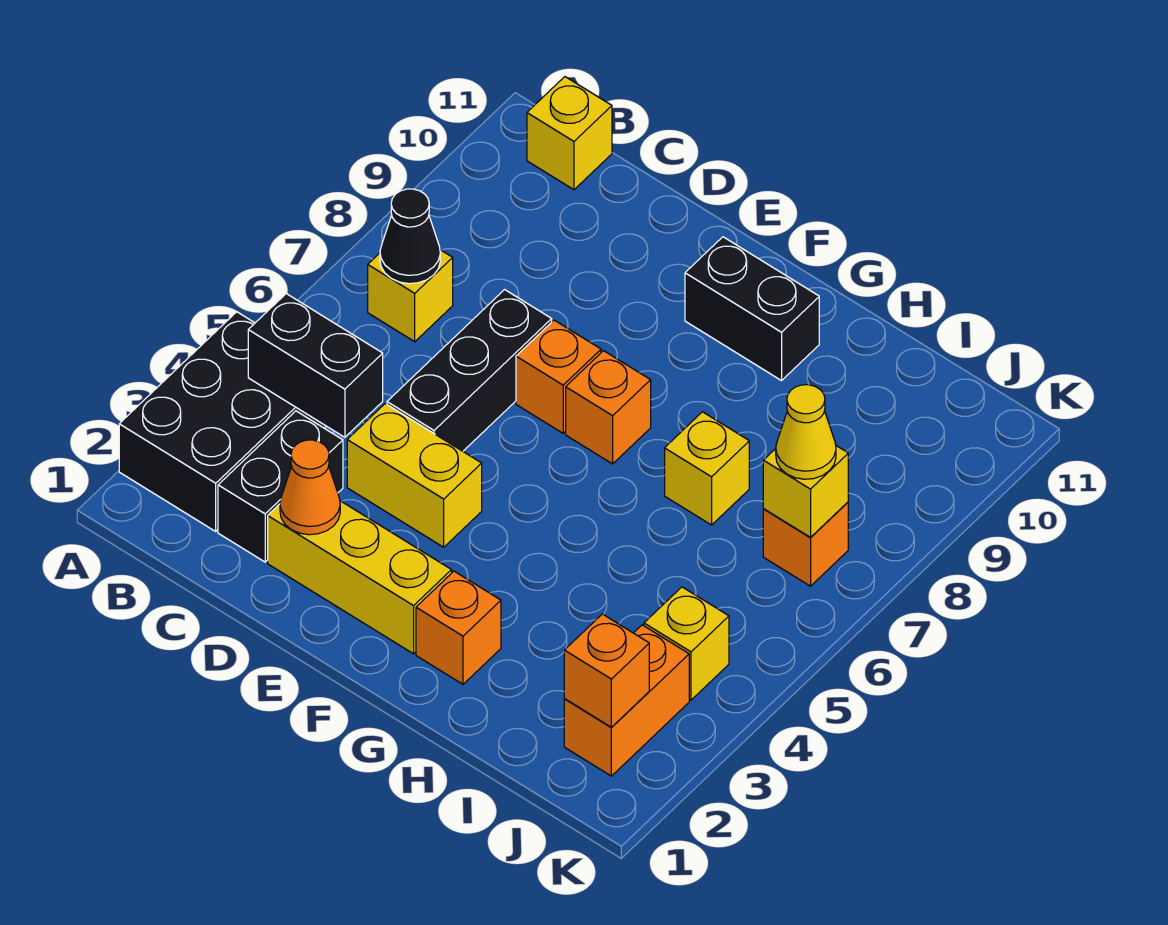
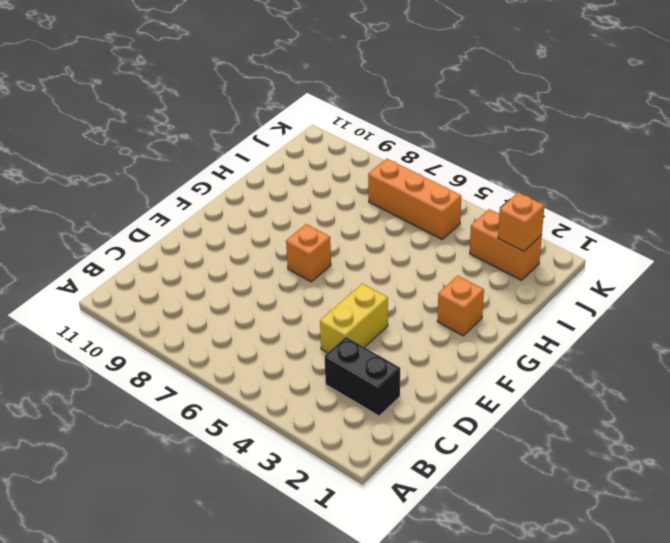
orange 1x3 brick [368,159,461,239] -> orange 1x1 brick [763,502,848,586]
none -> black 2x3 brick [119,312,326,531]
none -> yellow 1x1 brick [368,250,453,342]
none -> yellow 1x1 brick [527,77,612,190]

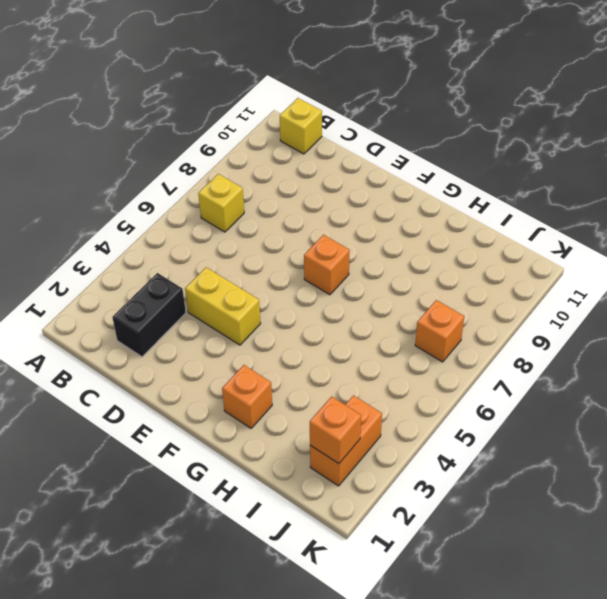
none -> black 2x3 brick [119,312,326,531]
none -> yellow 1x3 brick [268,501,452,654]
none -> black 1x3 brick [387,290,552,451]

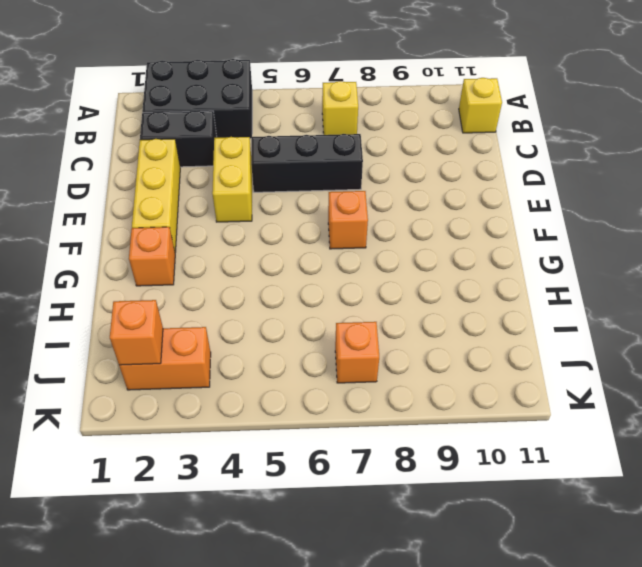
none -> orange 1x1 brick [516,320,601,433]
none -> black 1x2 brick [685,237,819,381]
none -> yellow 1x1 brick [665,412,749,525]

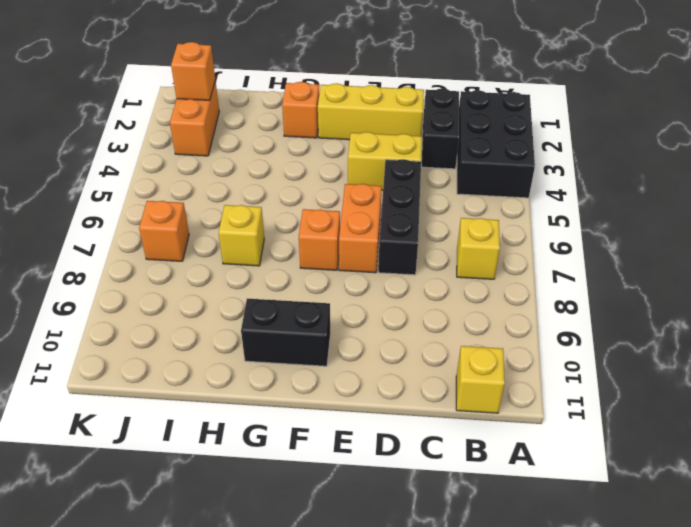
orange 1x2 brick [339,184,382,273] -> orange 1x1 brick [516,320,601,433]
none -> yellow 1x1 brick [644,587,729,700]
none -> black 1x2 brick [248,294,383,437]
none -> black 1x1 cone [380,189,440,284]

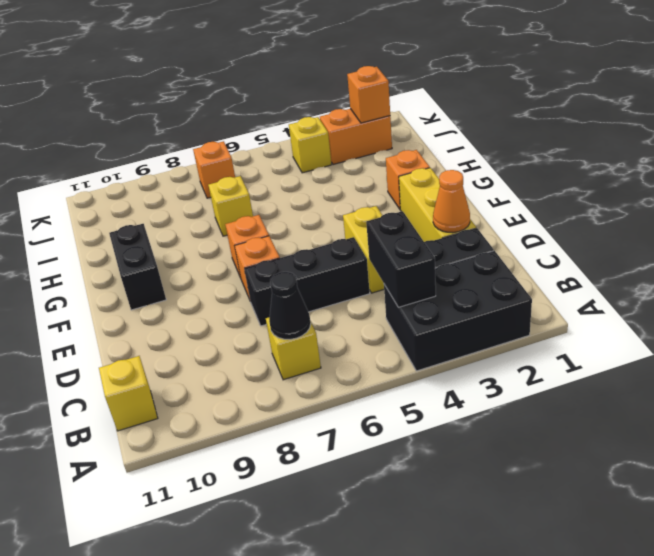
none -> yellow 1x1 brick [763,446,848,537]
none -> yellow 1x1 cone [776,385,836,479]

